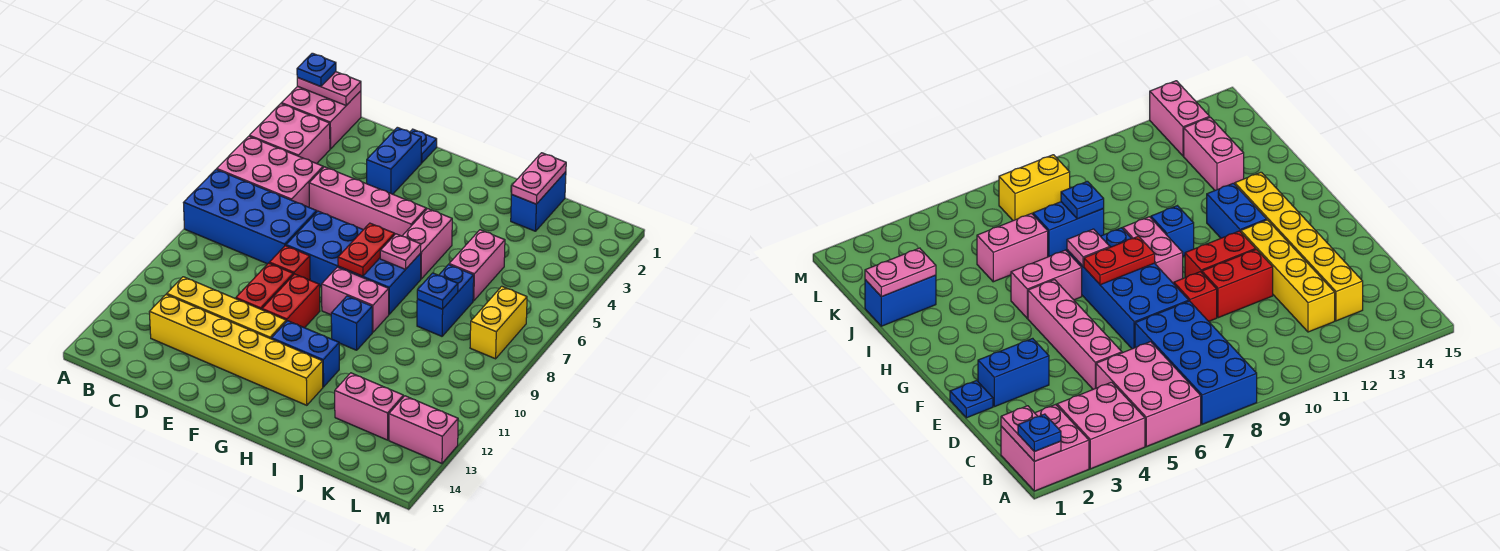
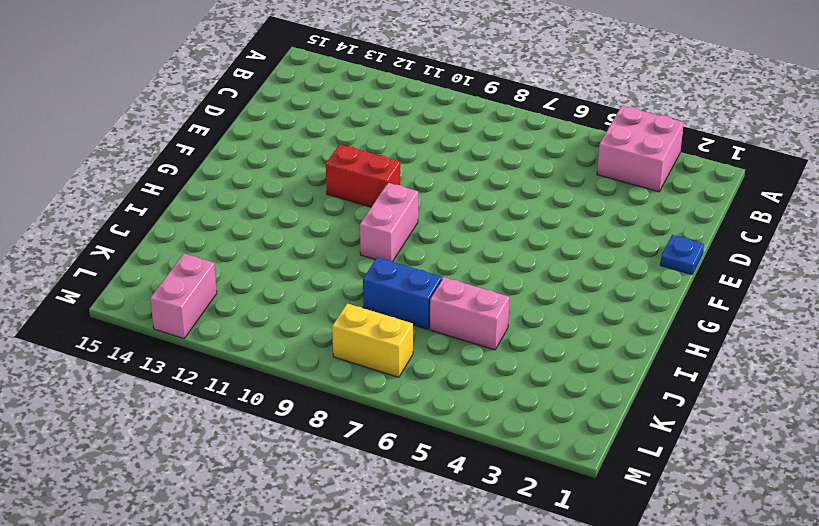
none -> pink 2x2 brick [281,86,361,149]
none -> pink 2x3 brick [217,136,323,207]
none -> blue 2x4 brick [183,169,317,264]

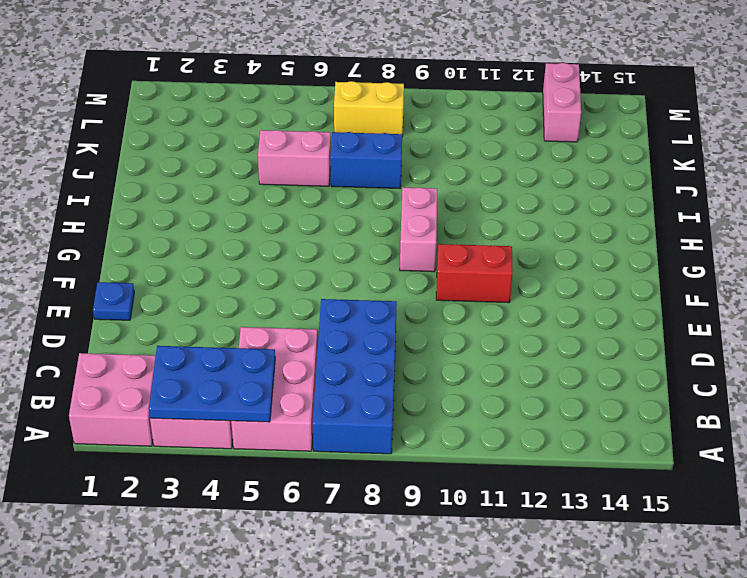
blue 2x3 plate [149,346,275,422] -> none
none -> yellow 1x4 brick [167,277,286,339]
none -> yellow 1x6 brick [149,294,323,405]
none -> pink 1x4 brick [309,167,426,236]

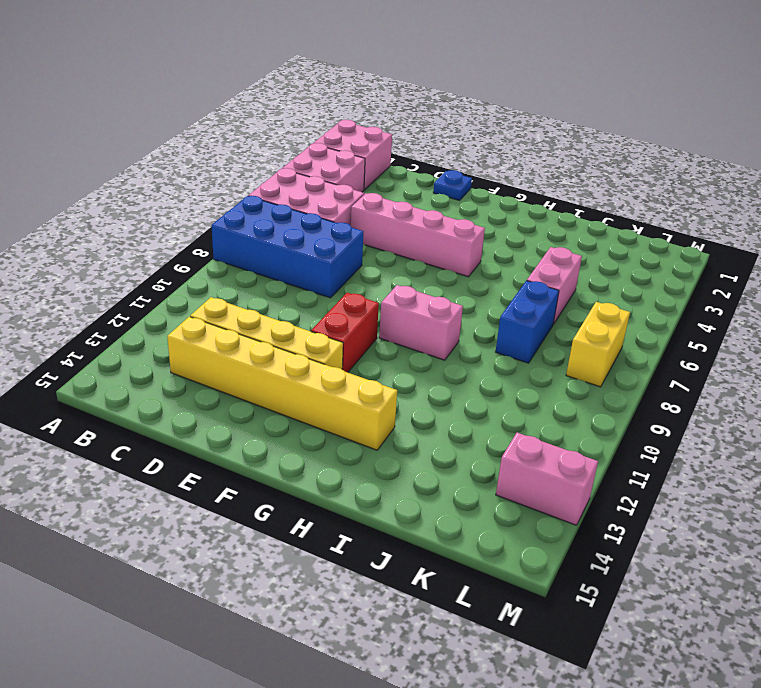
none -> blue 1x2 brick [367,127,421,194]
none -> blue 2x4 brick [286,211,421,314]
none -> red 1x1 brick [269,246,310,280]

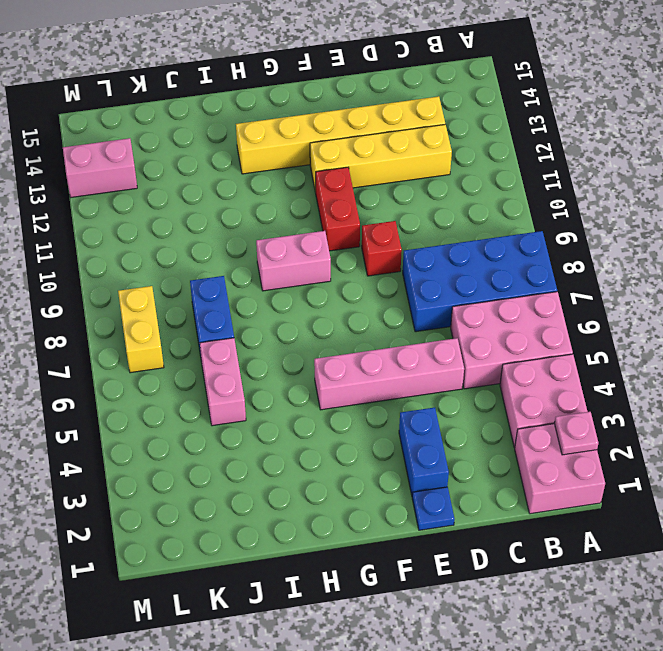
pink 1x1 plate [554,412,598,455] -> pink 1x1 plate moved to [380,234,421,270]
none -> blue 2x4 brick [286,211,421,314]
none -> red 1x2 brick [236,263,293,310]
none -> blue 1x2 brick [271,321,339,387]

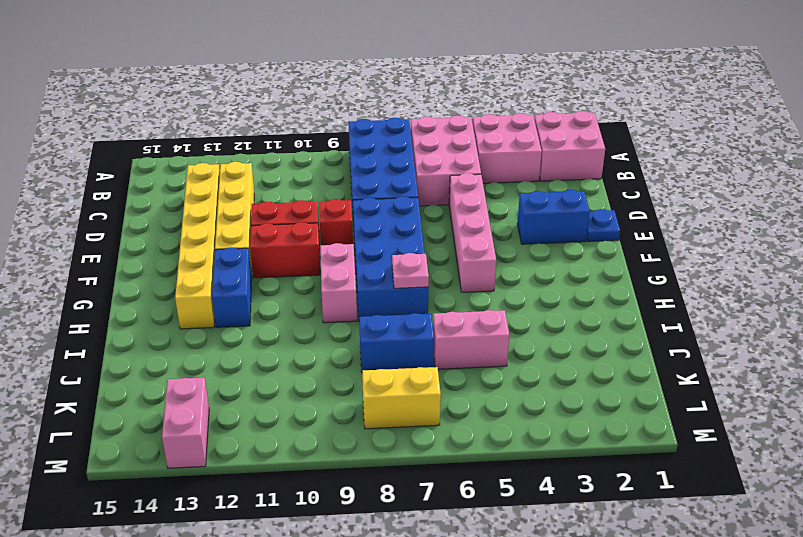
none -> pink 1x2 brick [403,209,452,279]
none -> blue 1x1 brick [331,296,372,350]
none -> blue 1x2 brick [511,172,566,231]

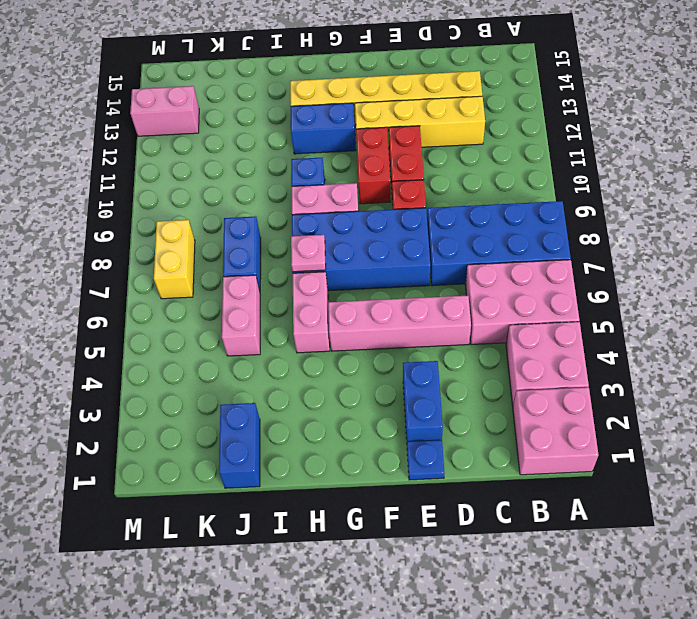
none -> pink 1x2 brick [335,373,403,440]
none -> pink 1x2 plate [297,72,361,105]
none -> red 1x2 plate [338,223,395,276]

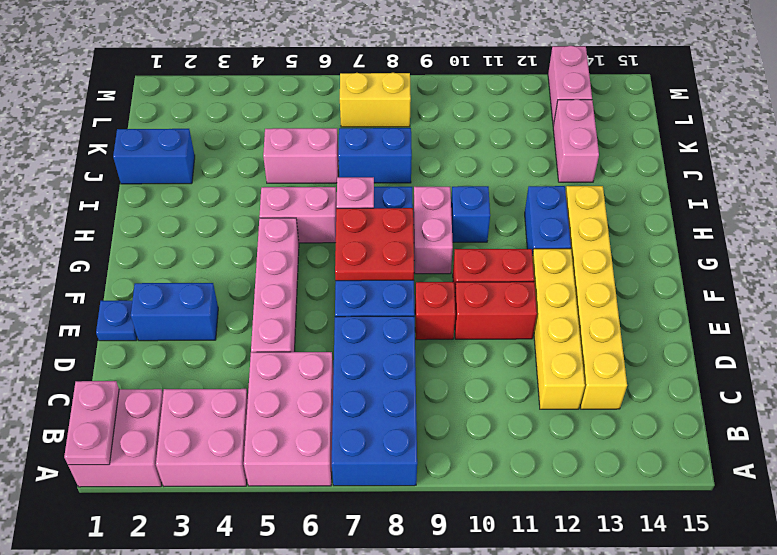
red 2x2 plate [335,208,414,281] -> red 1x2 plate [338,223,395,276]
none -> pink 1x2 plate [512,153,566,204]
none -> blue 1x1 plate [417,273,458,309]
none -> blue 1x1 plate [297,53,336,87]

